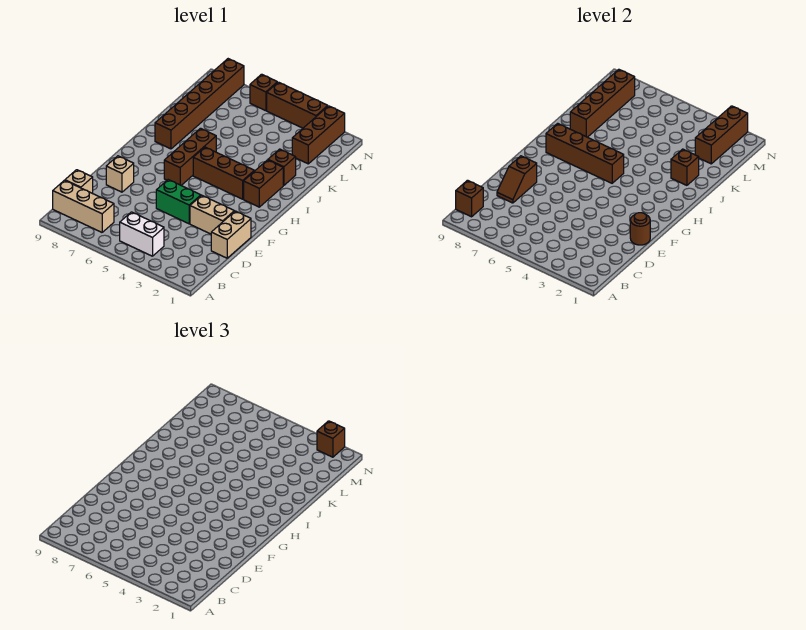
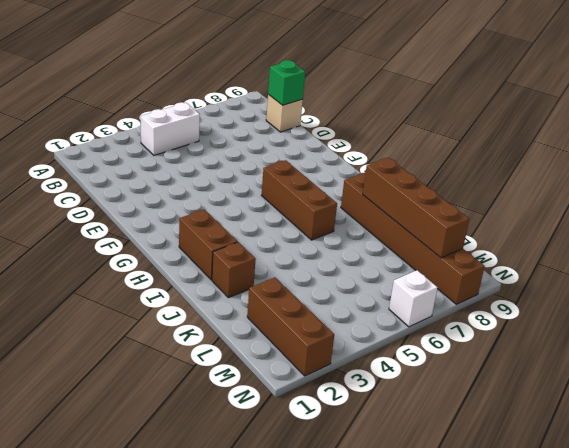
green 1x1 brick [268,60,305,105] -> none
white 1x1 brick [389,270,438,327] -> brown 1x1 brick [250,74,277,111]
none -> tan 1x3 brick [53,180,114,232]
none -> tan 1x2 brick [211,211,251,258]
none -> tan 1x2 brick [190,195,234,234]

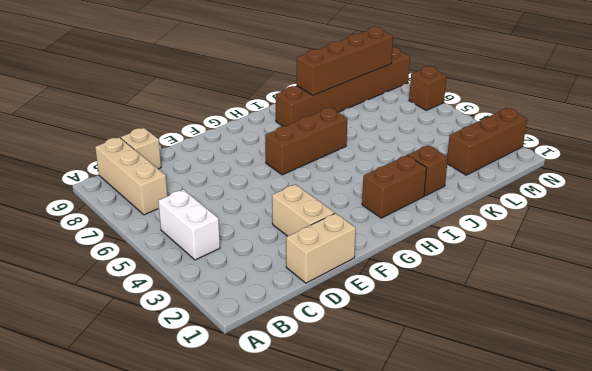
none -> green 1x2 brick [156,180,201,224]
none -> tan 1x1 brick [106,156,134,192]
none -> brown 1x3 brick [193,147,254,199]

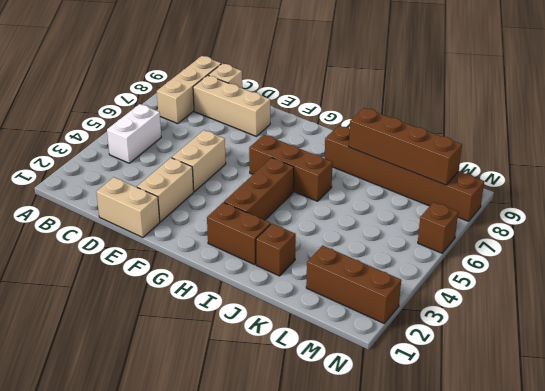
tan 1x3 brick [193,75,270,136] -> tan 1x1 brick [106,156,134,192]
tan 1x2 brick [172,130,226,192] -> green 1x2 brick [156,180,201,224]
none -> brown 1x3 brick [267,82,328,128]
none -> brown 1x1 brick [456,180,483,217]
none -> brown 1x2 slope [497,156,537,203]

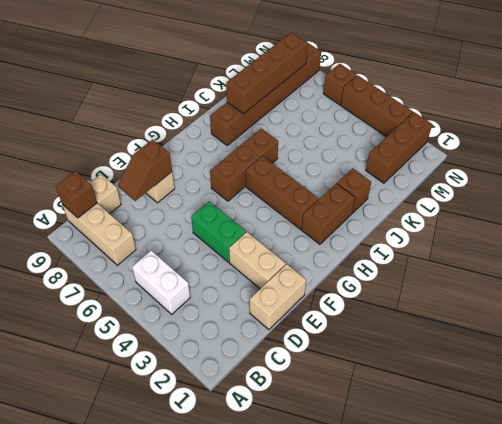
none -> brown 1x1 round brick [630,213,650,245]
none -> brown 1x4 brick [546,123,624,183]
none -> brown 1x1 brick [671,149,699,185]

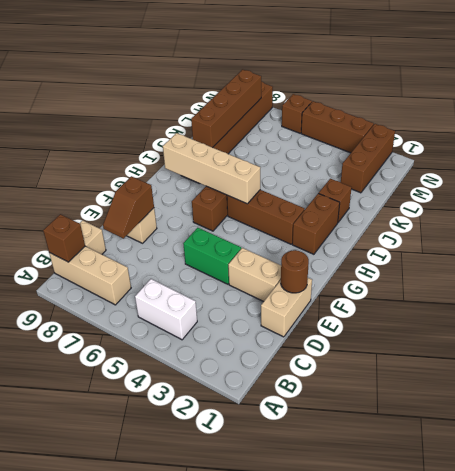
tan 1x4 brick [163,133,260,204] -> brown 1x4 brick [546,123,624,183]
none -> brown 1x1 brick [671,149,699,185]
none -> brown 1x3 brick [695,106,748,164]
none -> brown 1x1 brick [317,421,345,457]

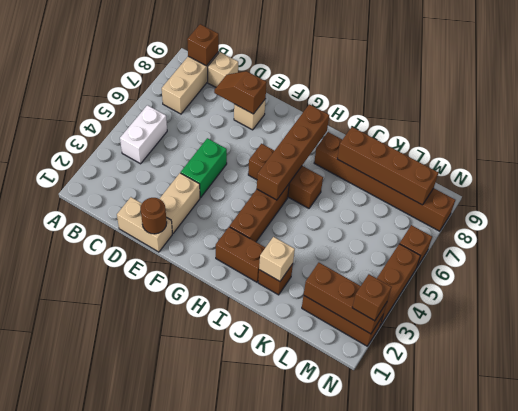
tan 1x1 brick [259,237,295,281] -> brown 1x1 brick [671,149,699,185]

